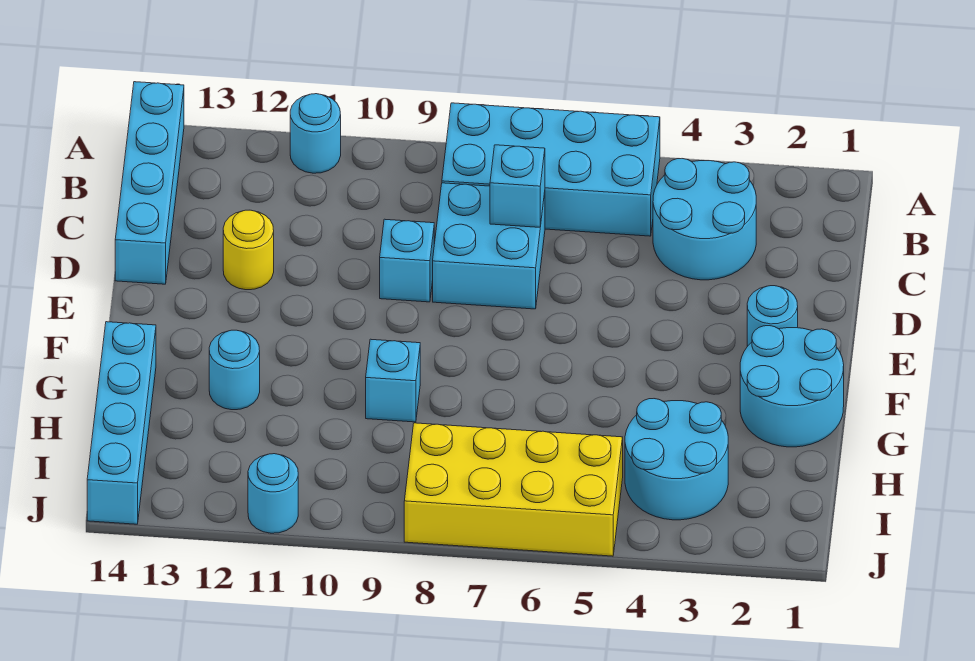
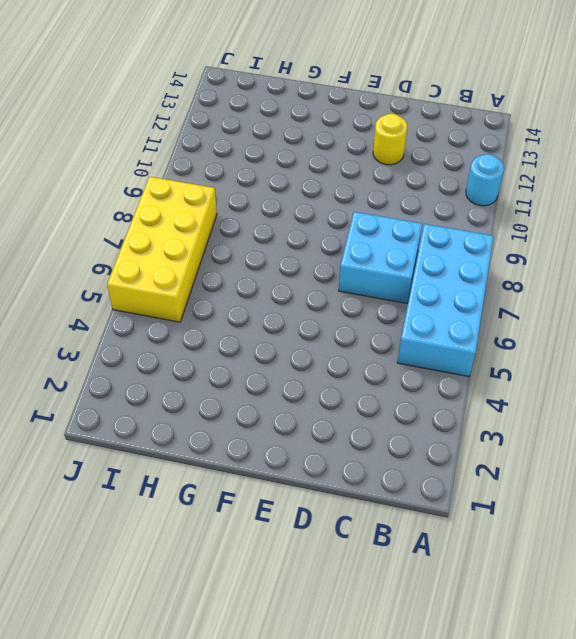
none -> cyan 1x4 brick [115,82,184,284]
none -> cyan 2x2 round brick [653,159,756,280]
none -> cyan 1x1 brick [380,219,434,302]

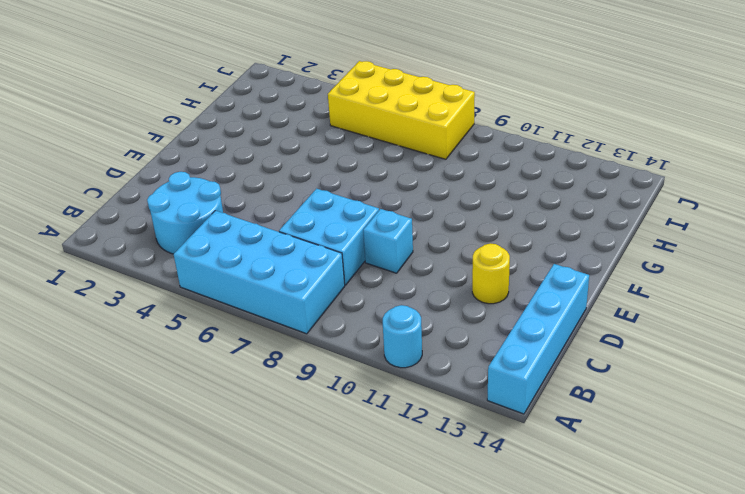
none -> cyan 1x1 round brick [747,286,798,346]
none -> cyan 2x2 round brick [740,326,844,447]
none -> cyan 1x1 brick [366,339,420,422]

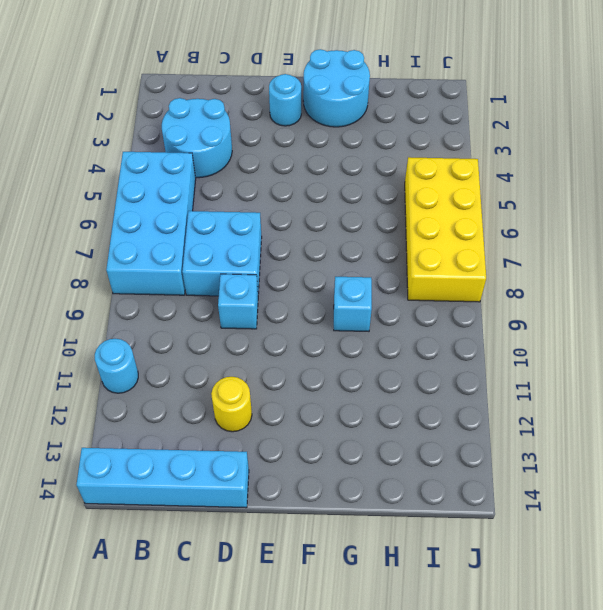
none -> cyan 1x1 round brick [209,330,260,410]
none -> cyan 1x4 brick [87,322,156,524]
none -> cyan 2x2 round brick [625,399,728,520]

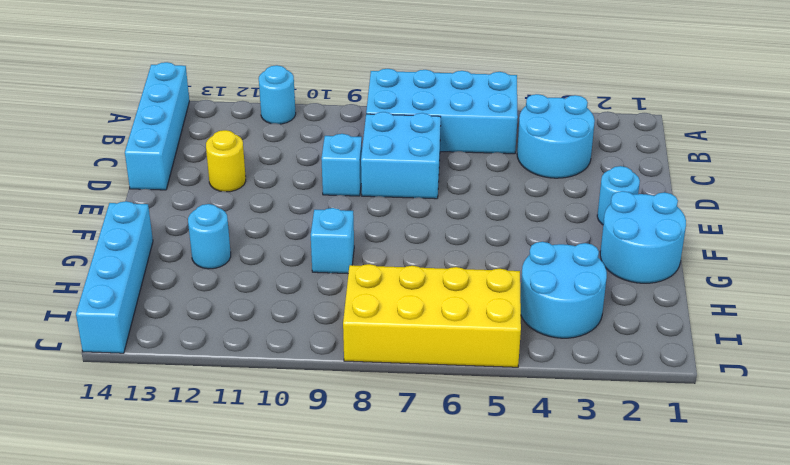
none -> cyan 1x1 round brick [248,454,298,533]
none -> cyan 1x1 brick [490,145,545,227]

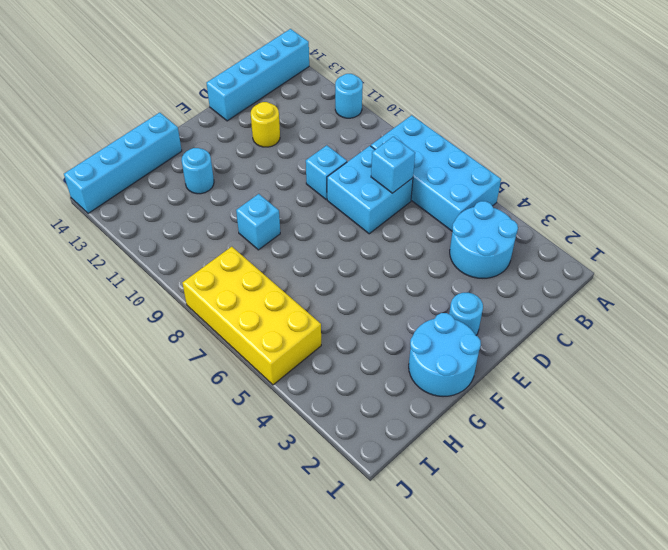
none -> cyan 2x2 round brick [625,399,728,520]
none -> cyan 1x1 round brick [248,454,298,533]

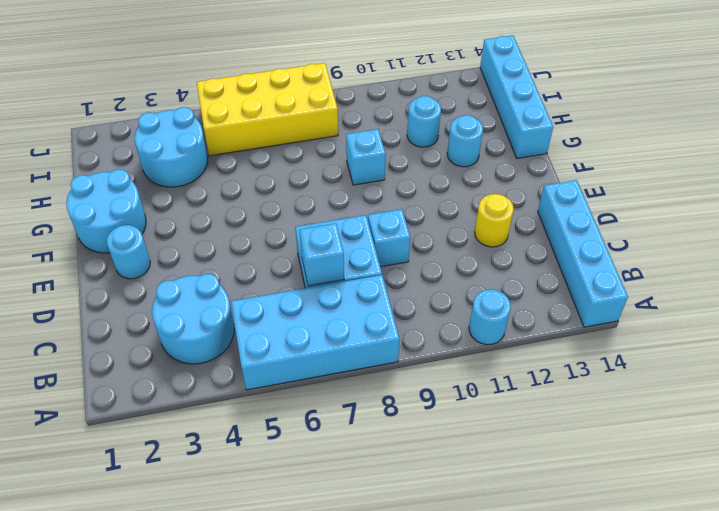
cyan 1x1 round brick [407,96,441,147] -> cyan 1x1 round brick moved to [248,454,298,533]

